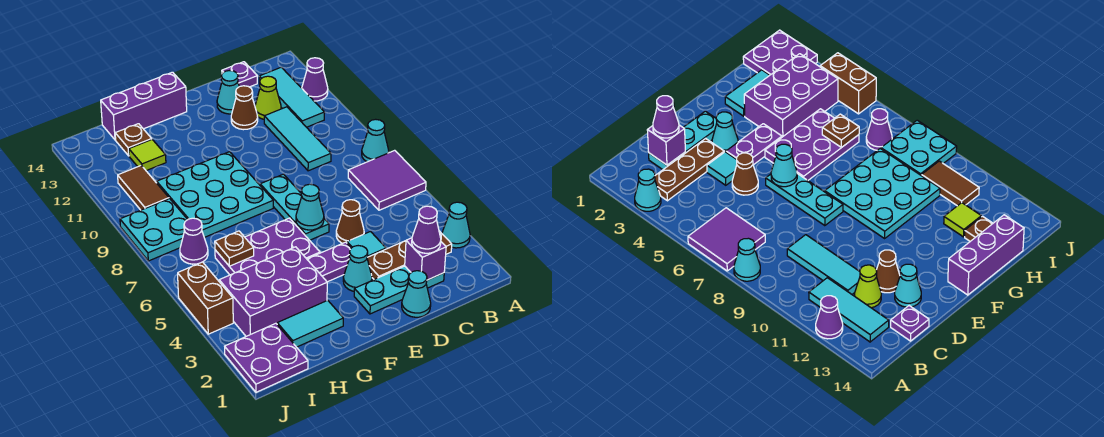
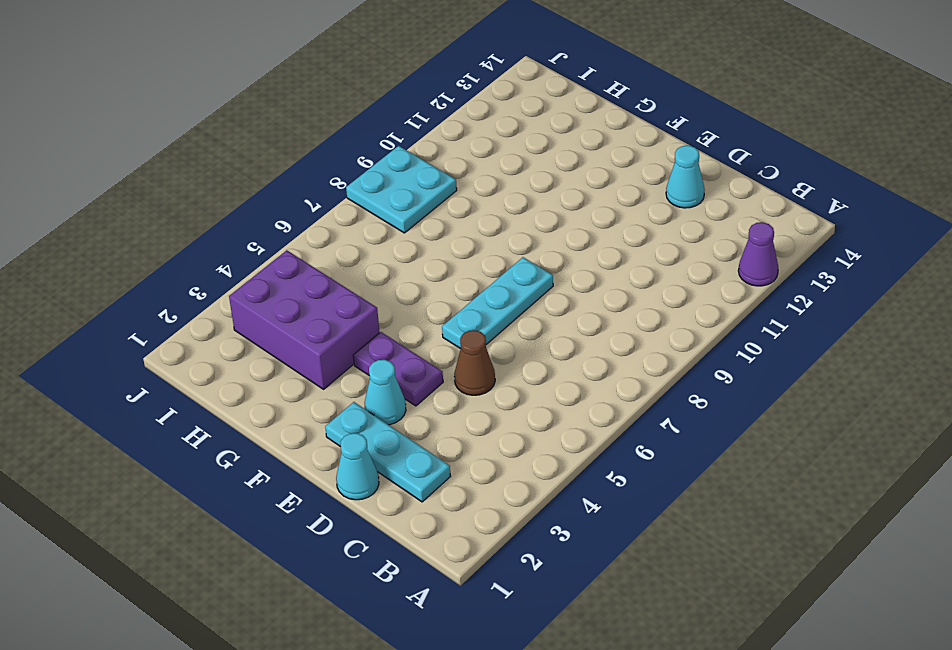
none -> cyan 1x1 cone [442,202,470,248]
none -> purple 2x2 tile [348,150,426,210]
none -> cyan 1x1 cone [362,119,389,162]
none -> brown 1x3 plate [367,231,452,279]

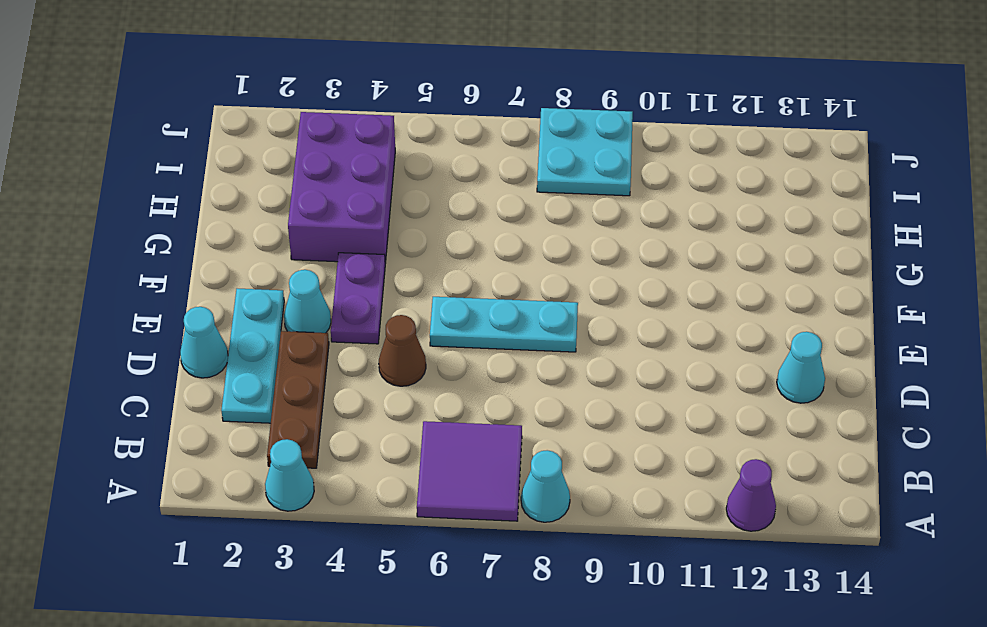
none -> cyan 1x3 tile [259,67,325,127]
none -> cyan 1x3 tile [264,107,331,171]
none -> lime 1x1 cone [255,76,281,119]
none -> purple 1x1 plate [222,62,257,87]

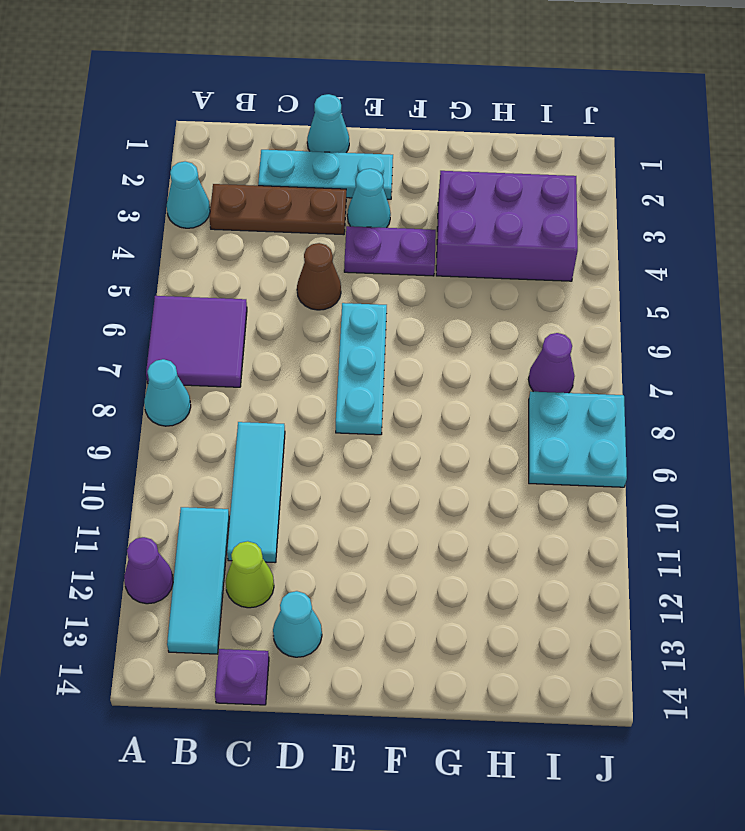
none -> cyan 1x1 tile [347,232,386,257]
none -> brown 1x1 cone [231,86,258,130]
none -> purple 2x3 plate [215,218,320,275]
none -> cyan 3x3 plate [157,152,273,237]

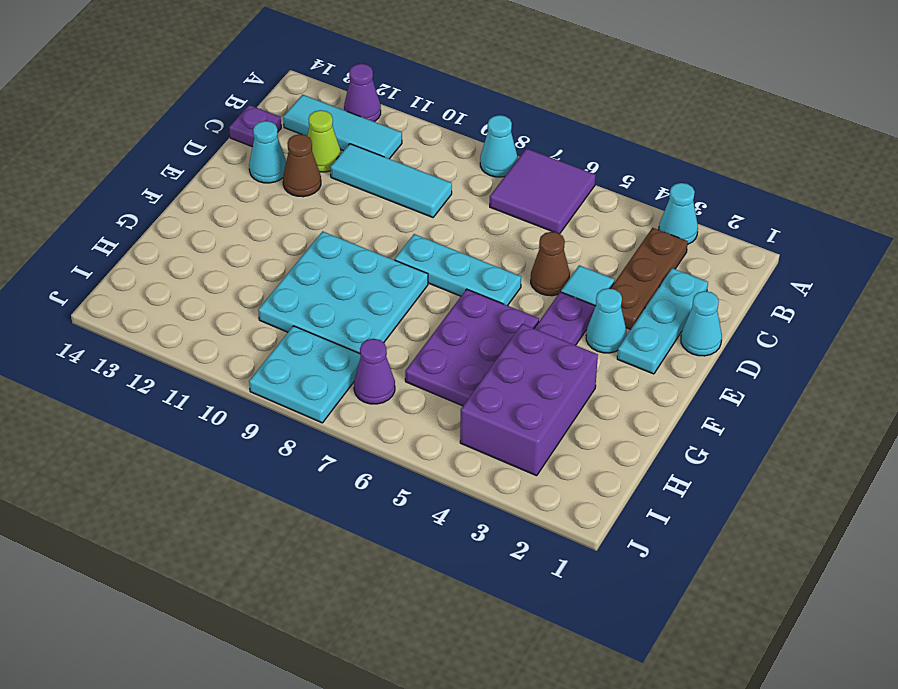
none -> purple 1x3 brick [101,72,187,140]
none -> cyan 1x2 tile [277,300,343,347]
none -> lime 1x1 tile [129,140,166,171]
none -> brown 1x1 plate [115,124,152,156]

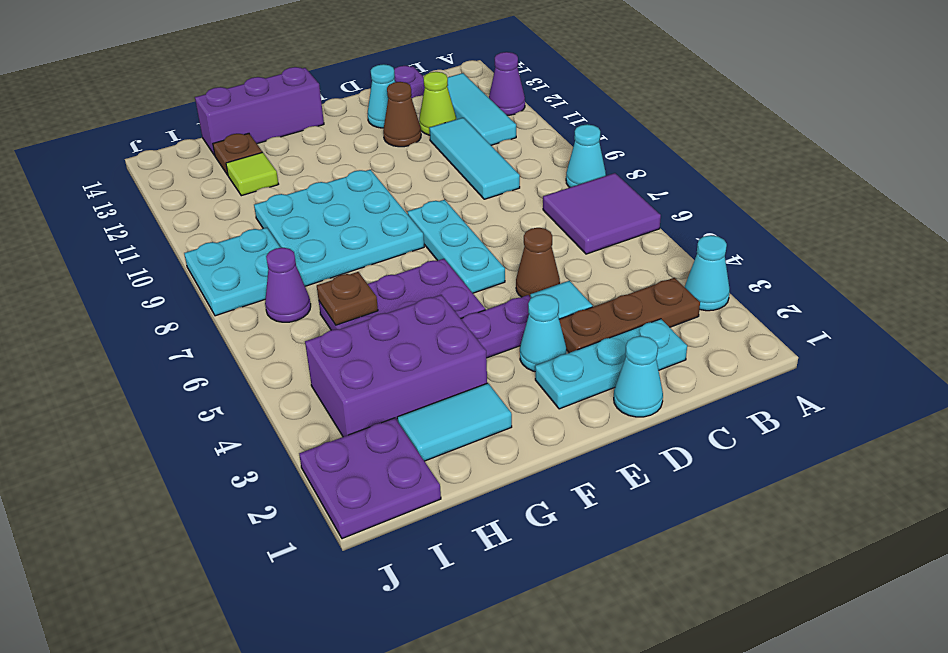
none -> brown 1x2 tile [118,165,169,210]
none -> brown 1x2 brick [178,262,233,334]
none -> purple 1x1 brick [405,238,446,280]
none -> cyan 1x1 cone [296,184,324,230]

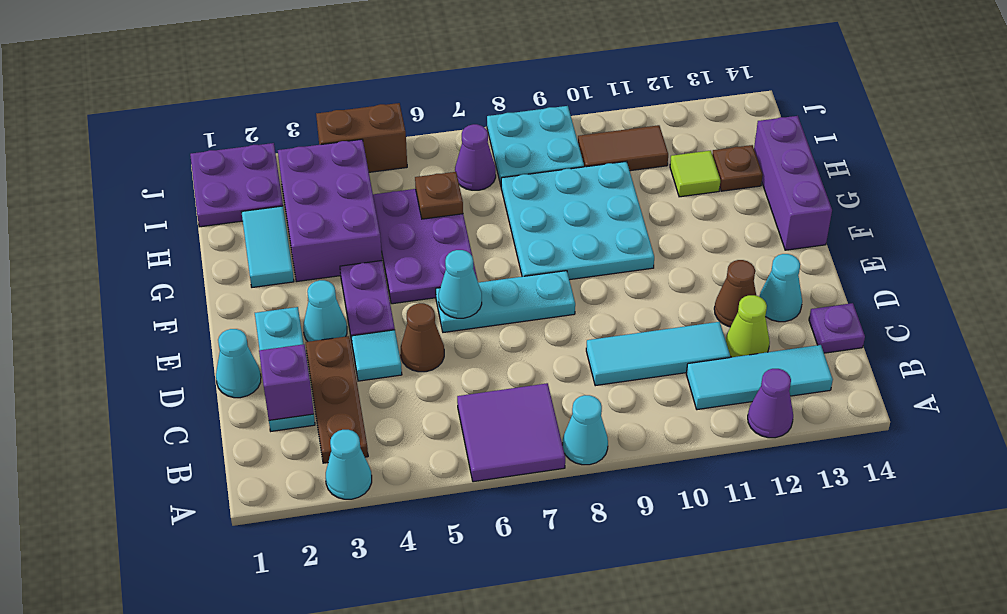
none -> purple 1x1 cone [412,206,441,253]

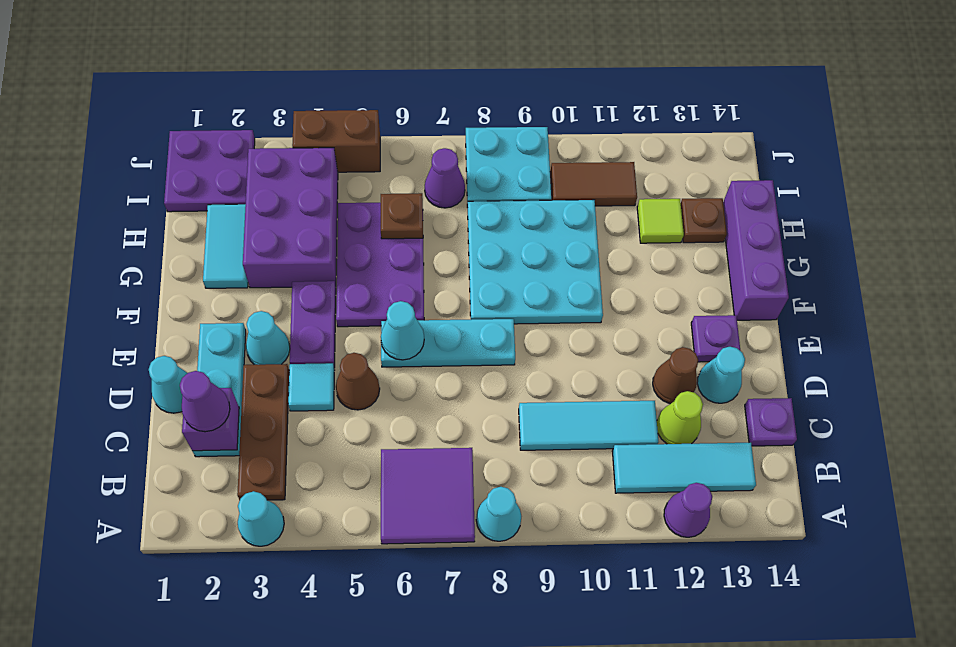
purple 1x1 plate [691,315,740,362] -> none

